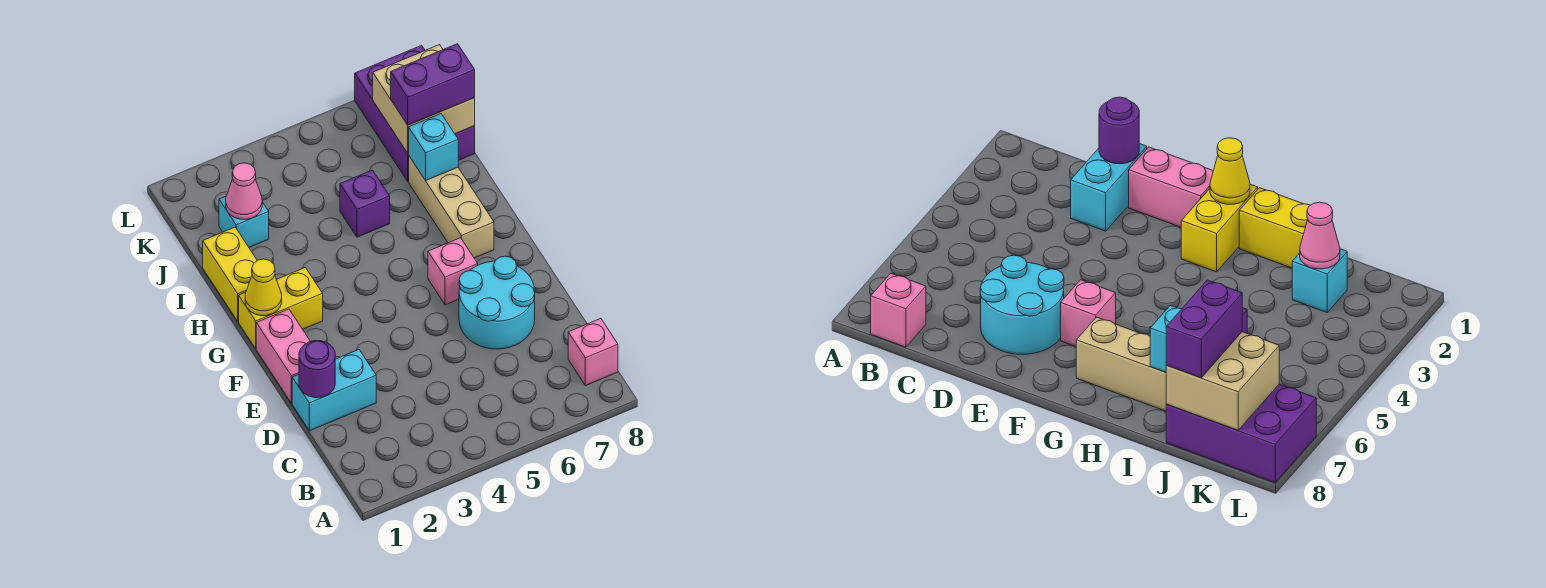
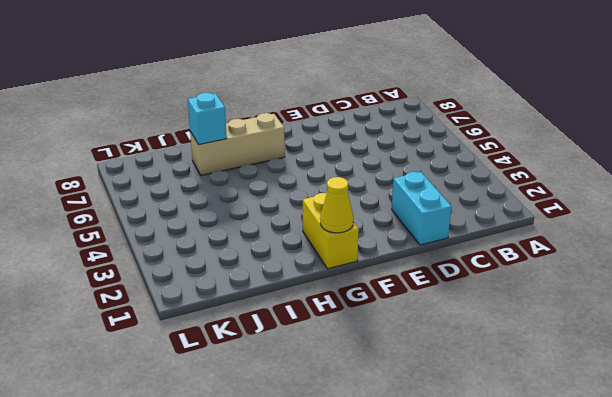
none -> pink 1x1 brick [568,319,618,386]
none -> cyan 2x2 round brick [459,256,535,349]
none -> pink 1x2 brick [256,309,311,403]

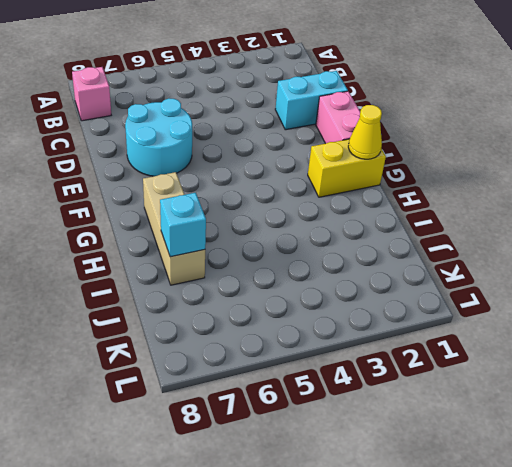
none -> pink 1x1 brick [428,238,478,305]
none -> yellow 1x2 brick [203,227,257,321]
none -> purple 1x1 brick [340,170,390,237]

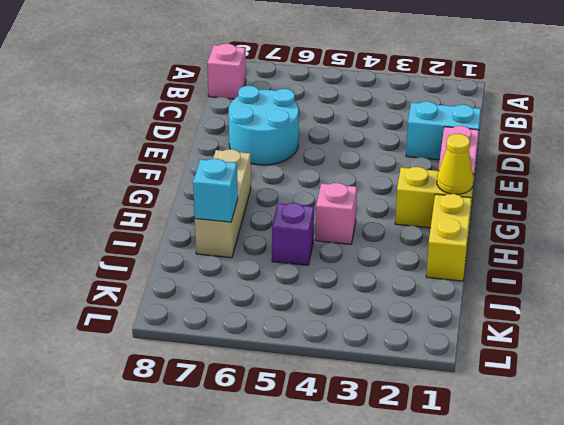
pink 1x1 brick [316,183,357,244] -> pink 1x1 brick moved to [428,238,478,305]
none -> cyan 1x1 brick [219,196,269,247]
none -> purple 2x3 brick [355,45,475,181]
none -> purple 1x1 round brick [299,341,335,398]

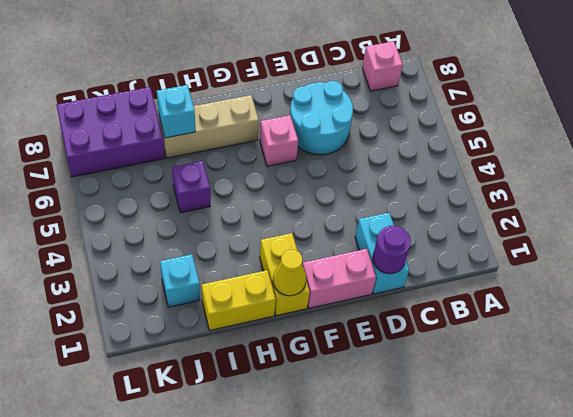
none -> pink 1x1 cone [226,163,262,219]
none -> tan 2x2 brick [373,45,475,153]
none -> purple 1x2 brick [391,44,475,125]

